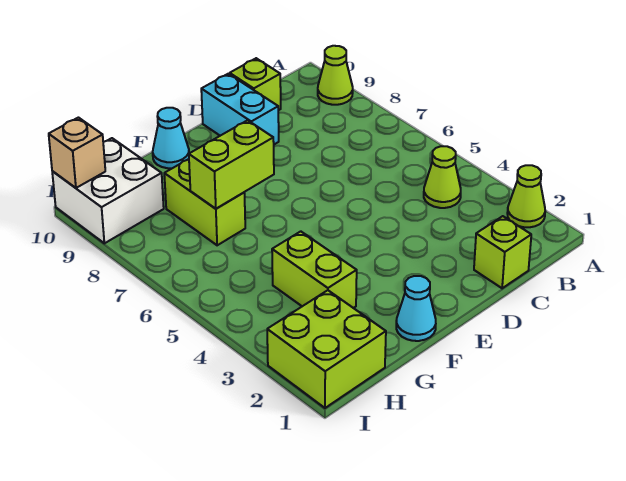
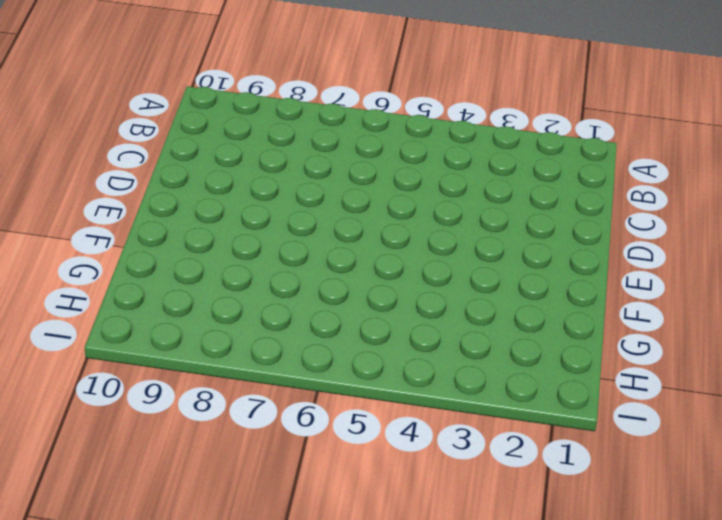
none -> lime 1x1 cone [507,165,545,227]
none -> lime 1x1 cone [318,46,353,105]
none -> lime 1x1 cone [424,146,461,208]

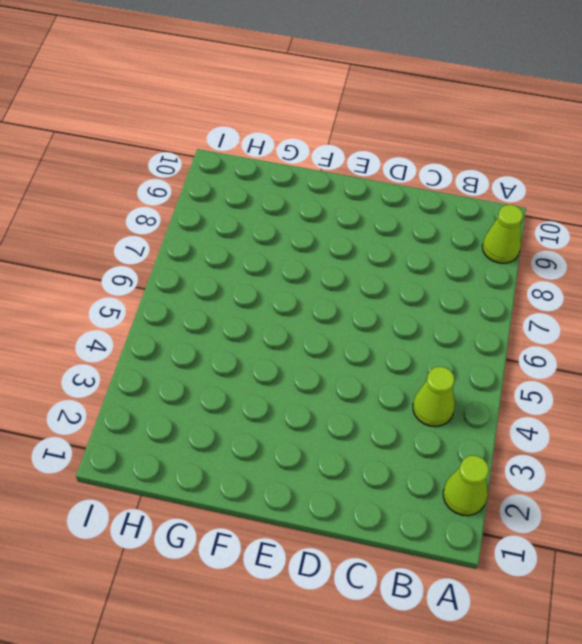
none -> lime 1x1 brick [474,216,531,288]
none -> lime 1x1 brick [230,58,281,110]
none -> cyan 1x2 brick [201,74,279,144]

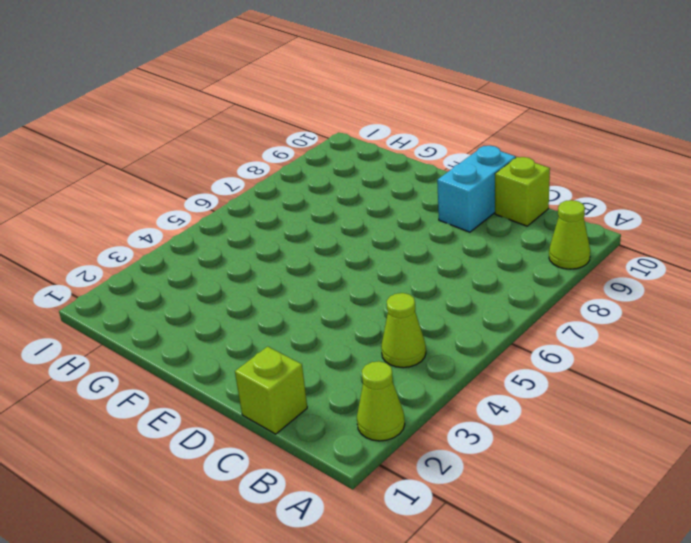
none -> cyan 1x1 cone [396,276,436,341]
none -> cyan 1x1 cone [153,108,189,168]
none -> lime 1x2 brick [272,231,357,308]

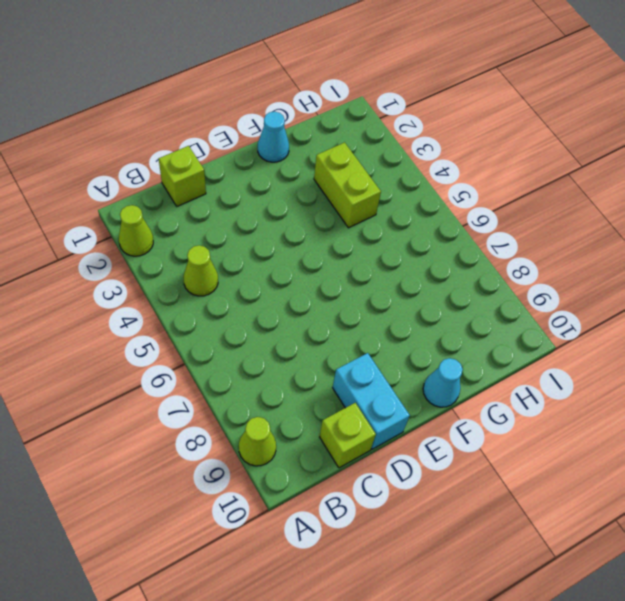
none -> lime 1x2 brick [164,159,245,245]
none -> lime 2x2 brick [267,290,386,408]
none -> white 2x2 brick [52,138,164,243]

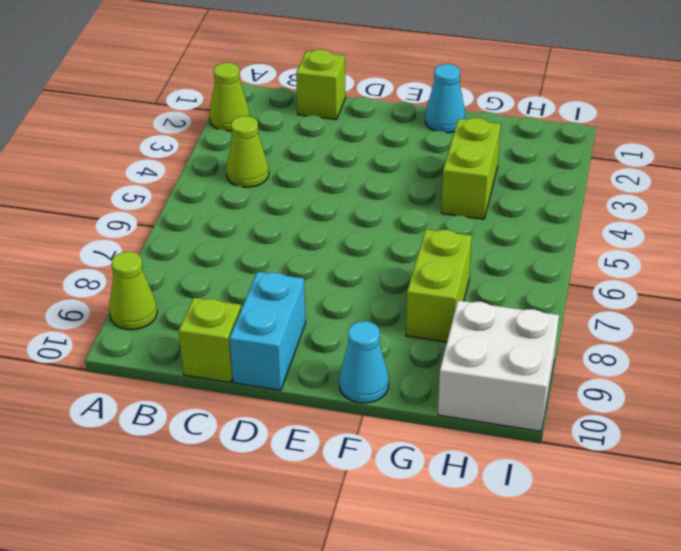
none -> lime 2x2 brick [267,290,386,408]
none -> lime 1x2 brick [189,120,274,209]
none -> tan 1x1 brick [49,118,105,188]

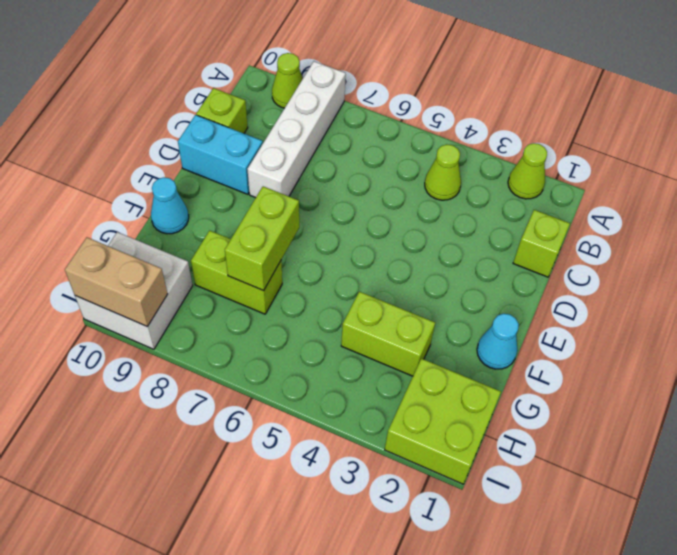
white 1x4 brick [248,61,346,198] -> none
tan 1x2 brick [65,237,167,327] -> tan 1x1 brick [49,118,105,188]

